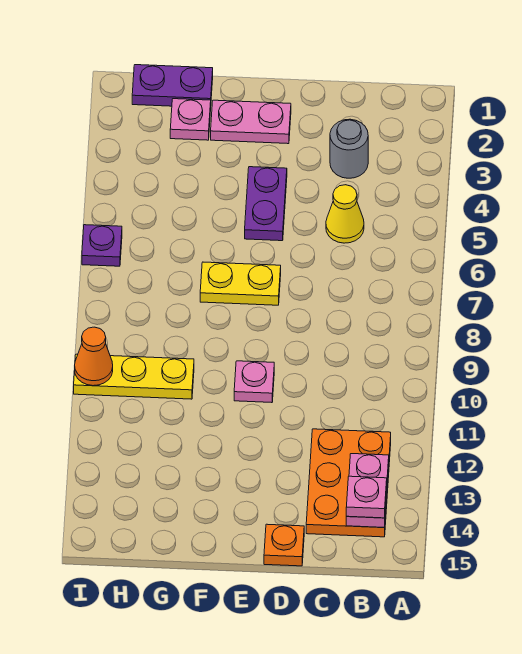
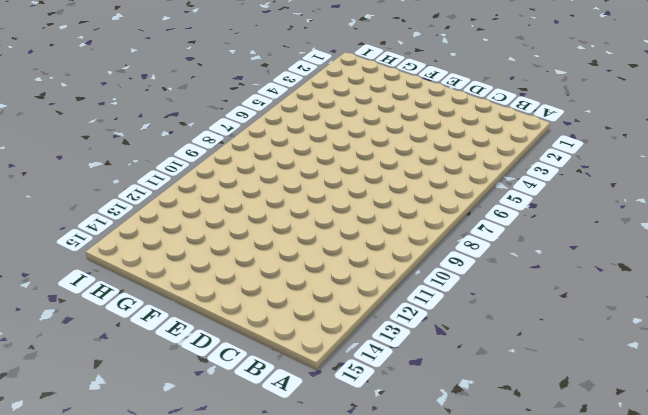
none -> orange 2x3 plate [306,429,391,537]
none -> grey 1x1 round brick [330,119,368,178]
none -> yellow 1x1 cone [326,185,364,243]

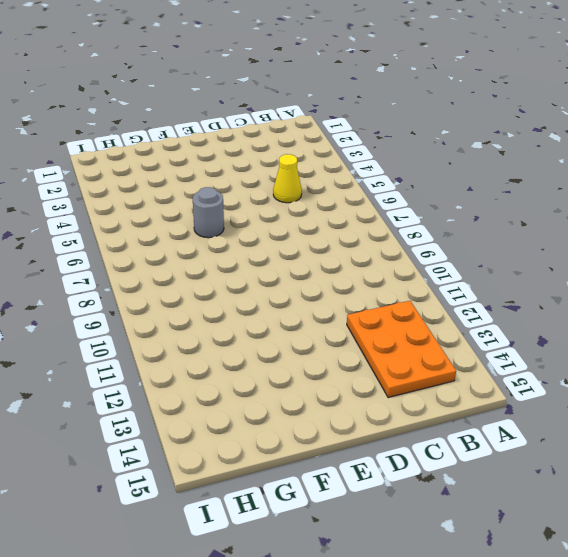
grey 1x1 round brick [193,187,224,238] -> grey 1x1 round brick moved to [330,119,368,178]
none -> orange 1x1 plate [264,524,304,566]
none -> pink 1x2 plate [211,100,291,144]
none -> purple 1x2 plate [245,167,287,241]

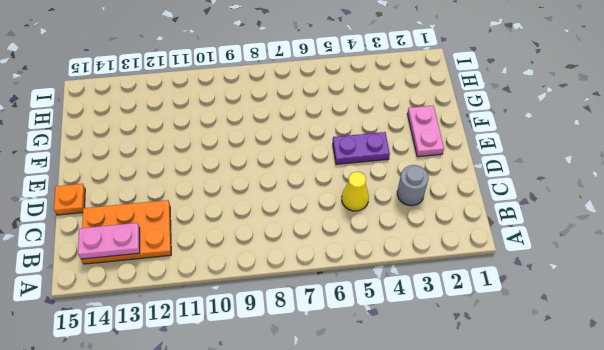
none -> yellow 1x2 plate [200,262,281,305]
none -> pink 1x1 plate [234,361,274,403]
none -> purple 1x2 plate [132,65,213,106]

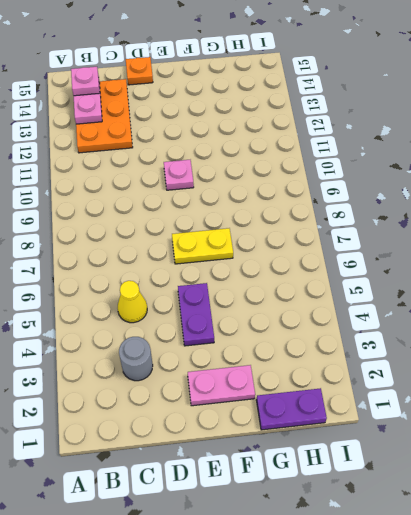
none -> pink 1x1 plate [170,99,211,140]
none -> yellow 1x3 plate [74,354,194,399]
none -> purple 1x1 plate [82,225,122,266]

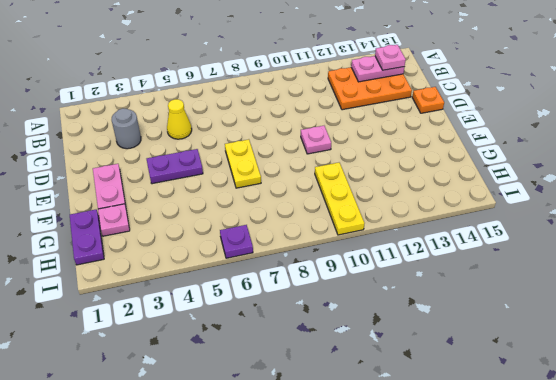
none -> orange 1x1 cone [75,327,113,386]

